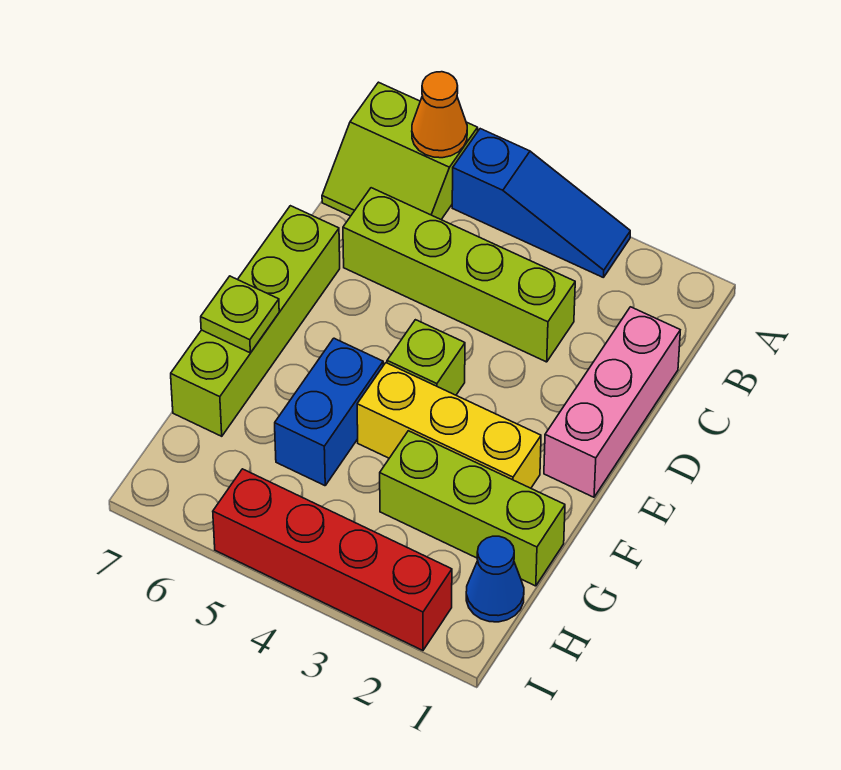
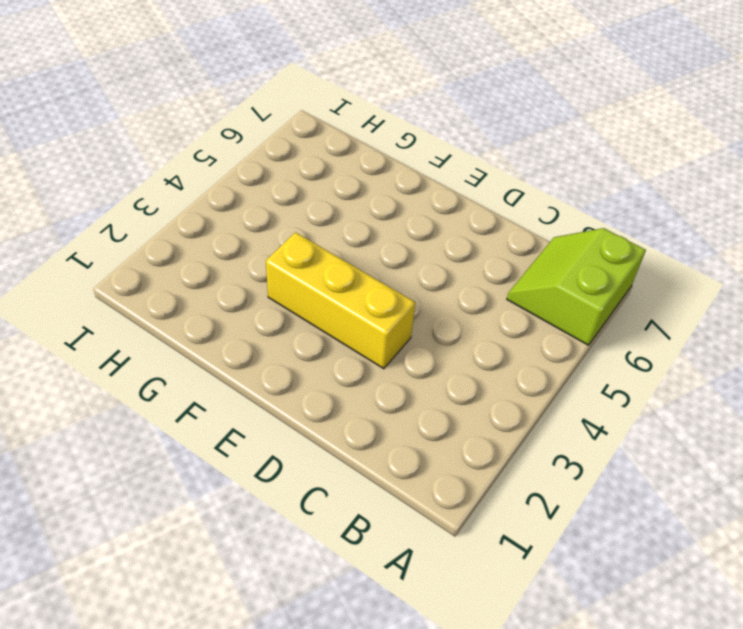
yellow 1x3 brick [266,232,415,369] -> yellow 1x3 brick turned to [357,363,541,488]
none -> blue 1x3 slope [452,129,630,278]
none -> pink 1x3 brick [544,307,680,497]
none -> lime 1x4 brick [343,188,575,362]

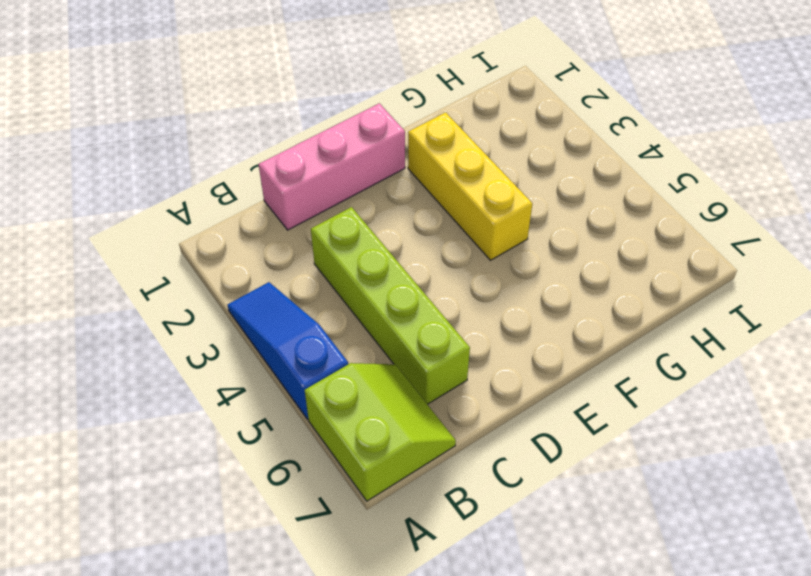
none -> lime 1x4 brick [171,206,340,436]
none -> lime 1x1 brick [387,320,465,395]
none -> blue 1x2 brick [275,338,383,486]

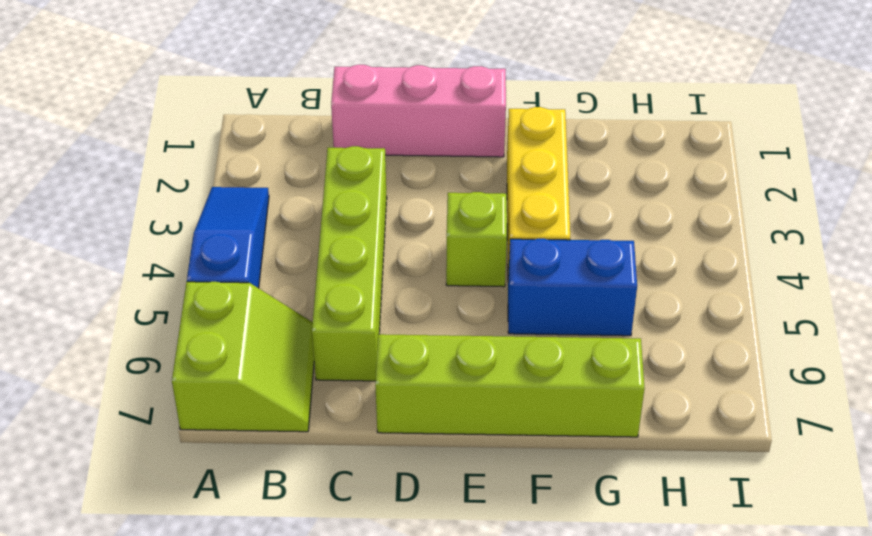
none -> lime 1x3 brick [380,431,565,586]
none -> blue 1x1 cone [466,536,524,622]
none -> red 1x4 brick [213,469,452,650]

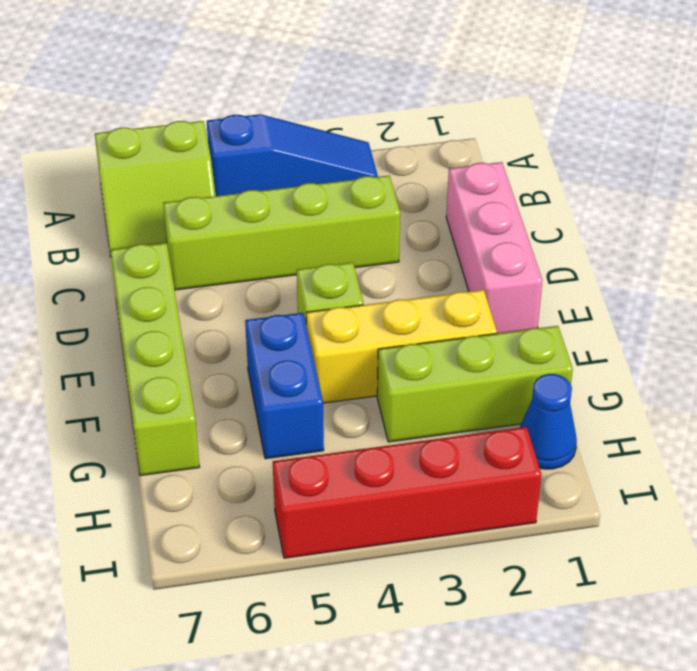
none -> orange 1x1 cone [412,72,467,158]
none -> lime 1x1 plate [201,276,279,353]

